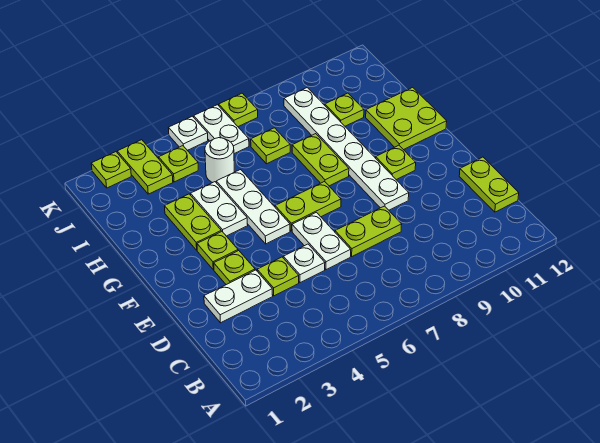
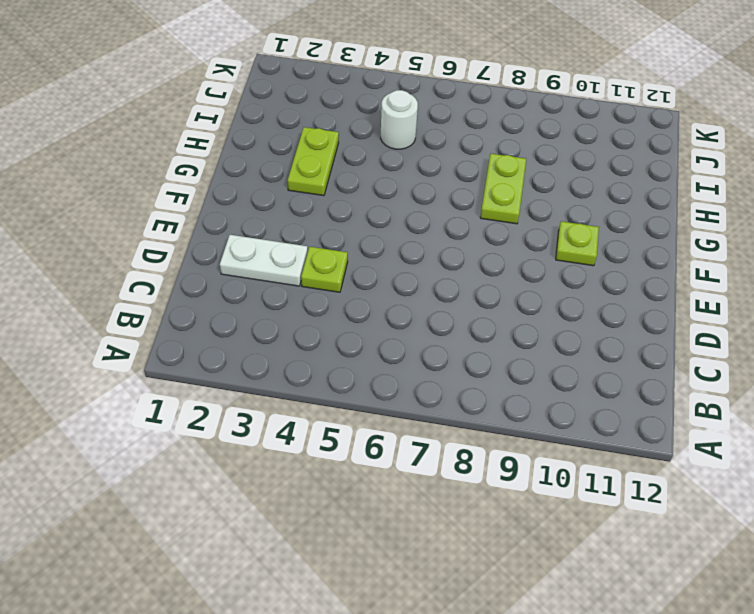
none -> lime 1x2 plate [459,157,519,212]
none -> white 1x1 plate [283,244,325,283]
none -> white 1x2 plate [292,212,351,270]

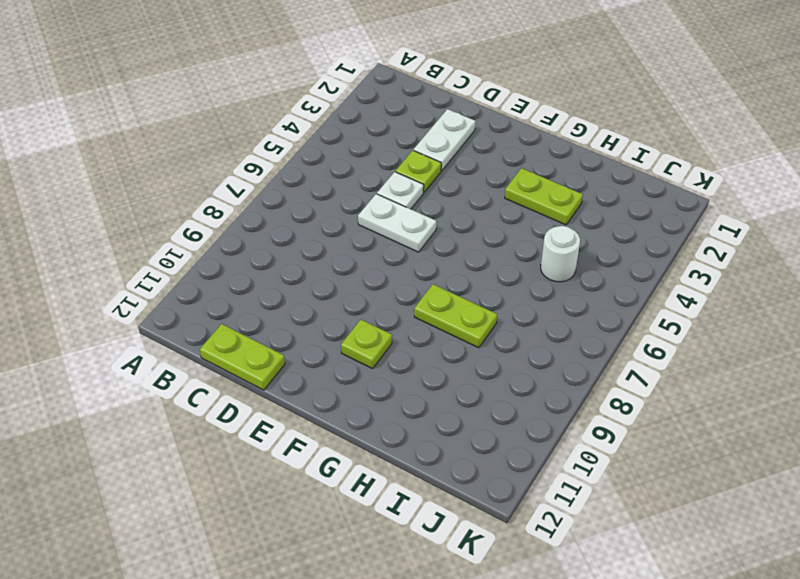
none -> lime 1x2 plate [335,206,402,256]
none -> lime 1x1 plate [214,251,255,285]
none -> white 1x6 plate [284,88,409,210]

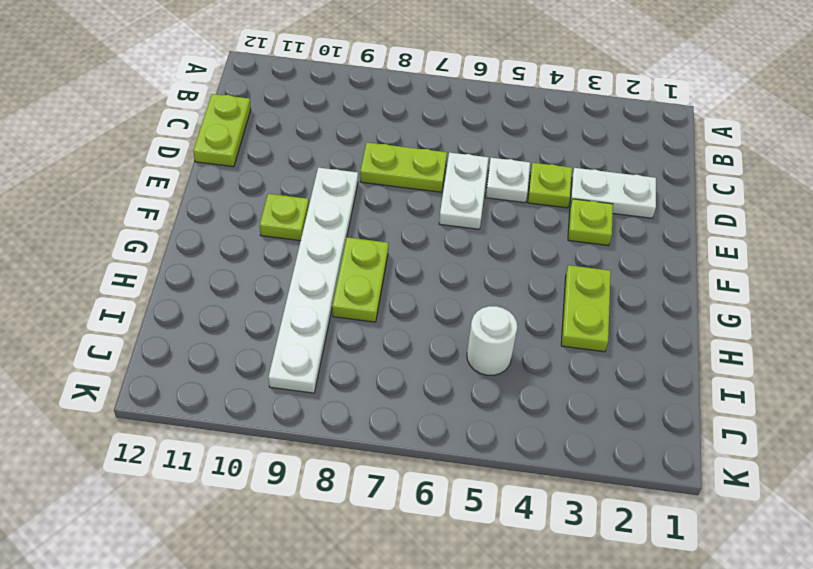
none -> lime 1x1 plate [197,231,238,270]
none -> white 1x3 plate [216,170,290,244]
none -> lime 1x2 plate [275,182,341,231]

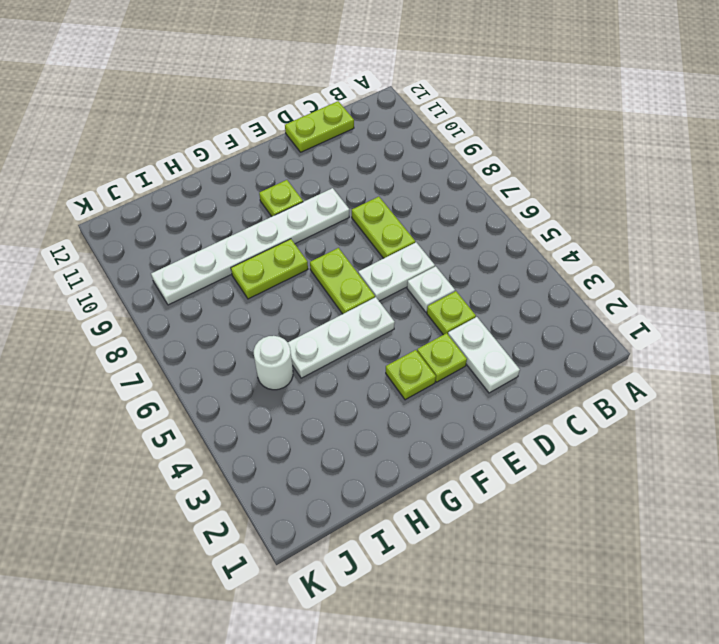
none -> lime 1x2 plate [165,194,221,250]
none -> white 1x2 plate [191,182,248,236]
none -> lime 2x2 plate [366,87,447,150]

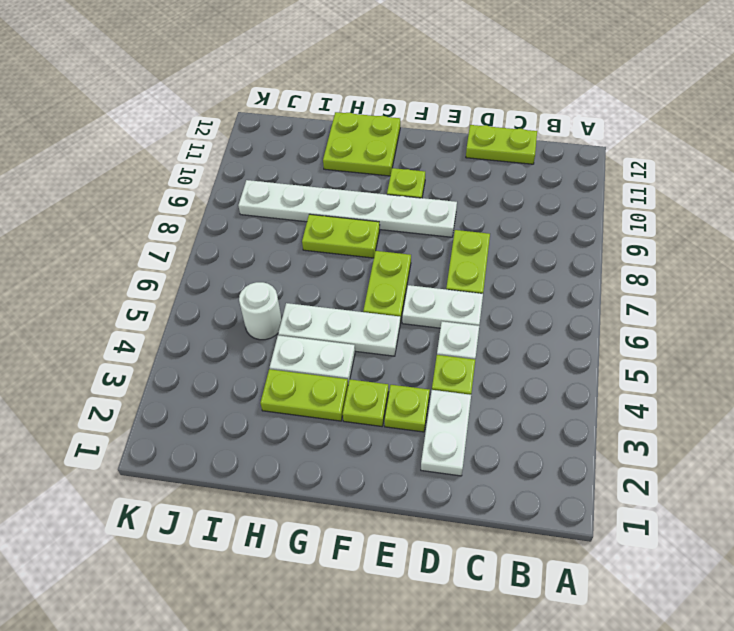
none -> lime 1x1 plate [251,128,290,164]
none -> lime 1x1 plate [325,93,364,126]
none -> lime 1x2 plate [117,140,173,194]

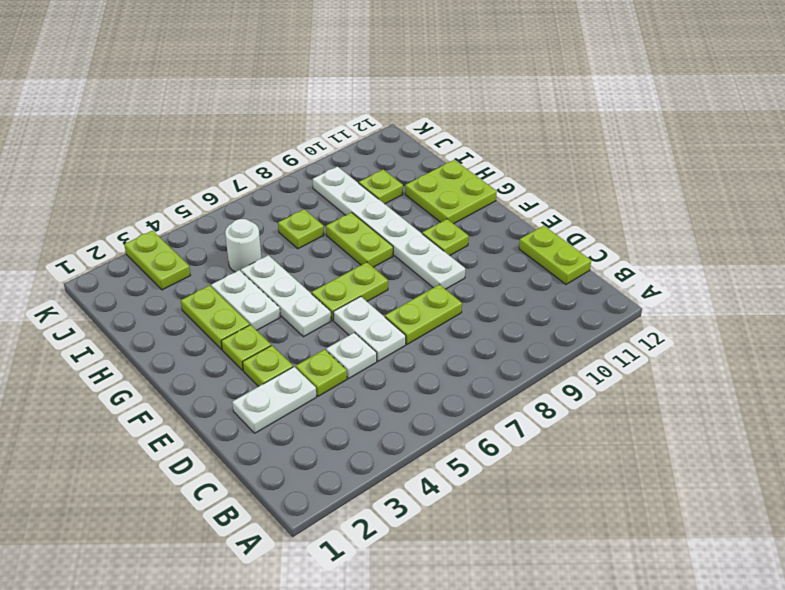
none -> lime 1x1 plate [159,146,198,182]
none -> white 1x2 plate [194,105,249,154]
none -> lime 1x1 plate [91,152,131,188]

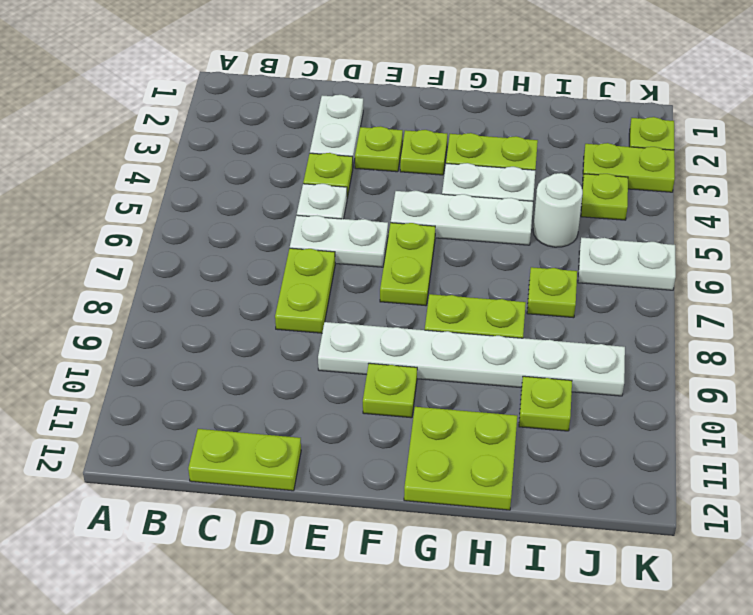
none -> white 1x1 plate [169,116,208,150]
none -> lime 1x1 plate [219,93,258,127]

